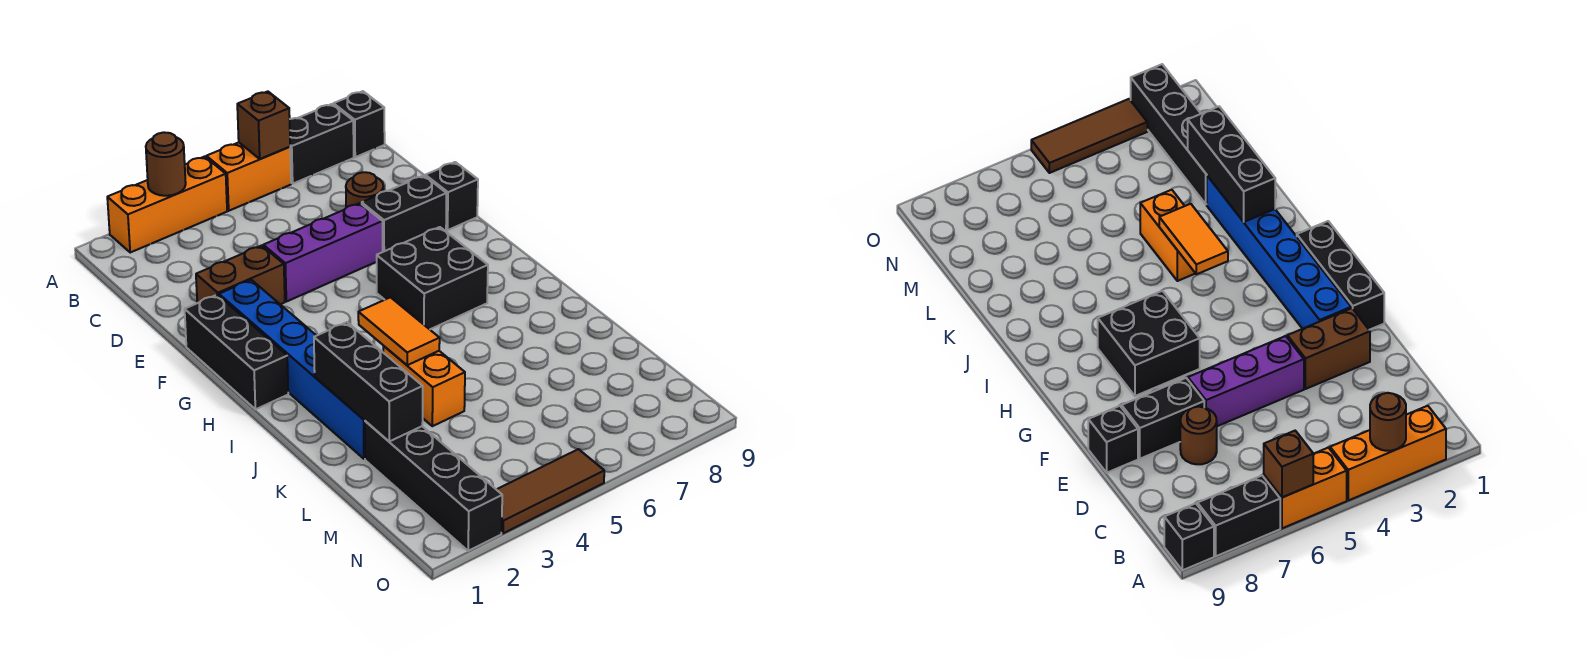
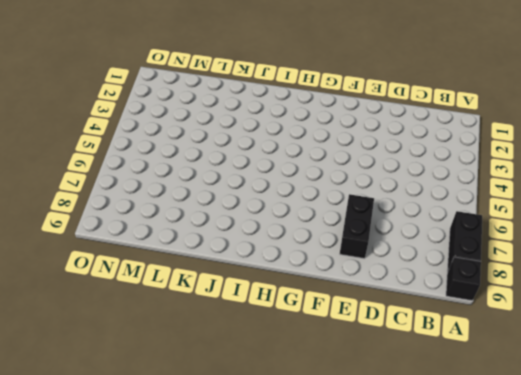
none -> orange 1x3 brick [107,156,227,252]
none -> orange 1x2 brick [206,142,291,211]
none -> brown 1x1 round brick [346,172,384,208]

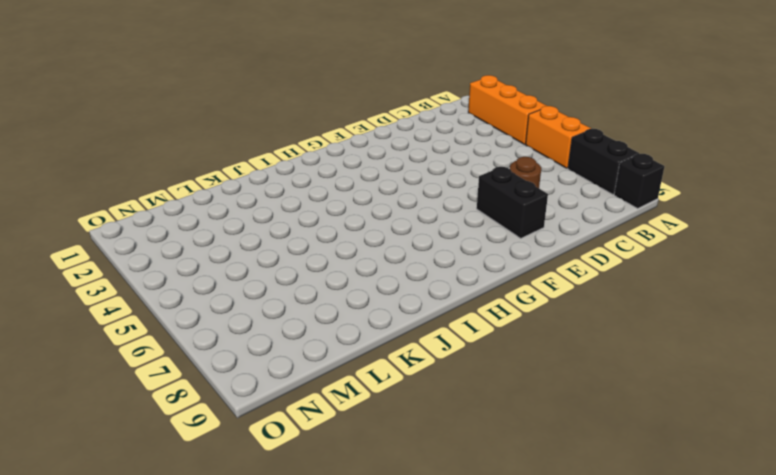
none -> brown 1x2 brick [196,245,285,304]
none -> purple 1x3 brick [263,203,383,302]
none -> black 1x1 brick [425,162,478,230]

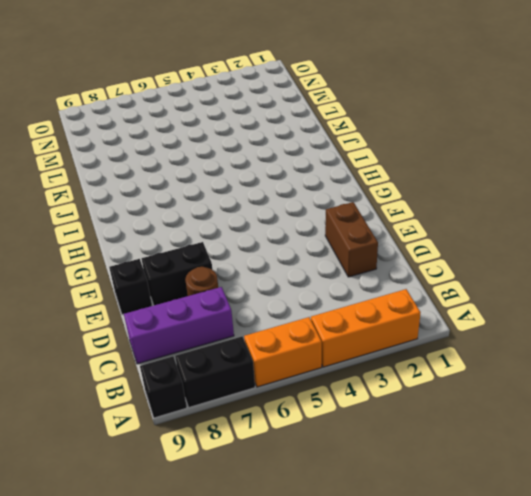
purple 1x3 brick [124,287,234,364] -> purple 1x3 brick moved to [263,203,383,302]
brown 1x2 brick [325,202,378,277] -> brown 1x2 brick turned to [196,245,285,304]
none -> black 1x3 brick [185,295,288,409]
none -> blue 1x6 brick [219,280,365,459]
none -> black 2x2 brick [377,227,488,329]

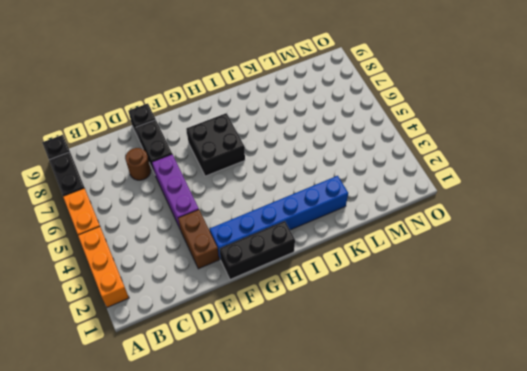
none -> orange 1x2 brick [383,346,465,426]
none -> black 1x4 brick [365,421,502,551]
none -> brown 1x3 tile [496,449,604,533]

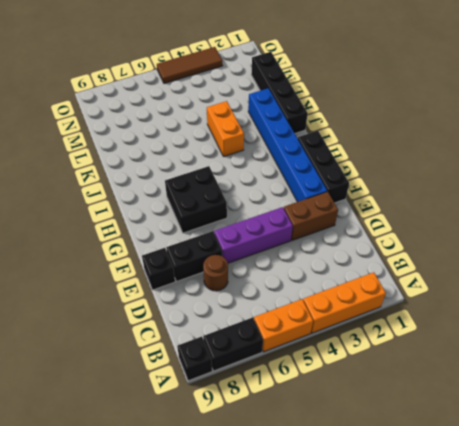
black 1x4 brick [251,52,308,133] -> black 1x4 brick moved to [365,421,502,551]
none -> brown 1x1 round brick [146,132,186,196]
none -> brown 1x1 brick [237,91,290,159]
none -> orange 1x2 tile [358,297,440,365]

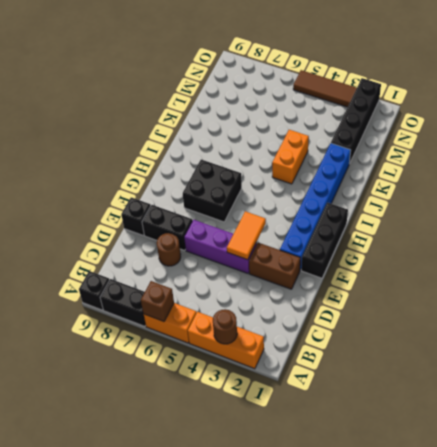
orange 1x2 tile [227,211,266,260] -> orange 1x2 tile moved to [358,297,440,365]
none -> black 1x3 brick [314,322,423,441]

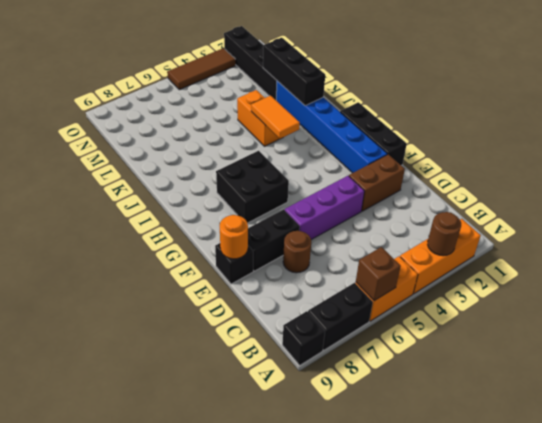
orange 1x1 round brick [220,215,248,259] -> none

